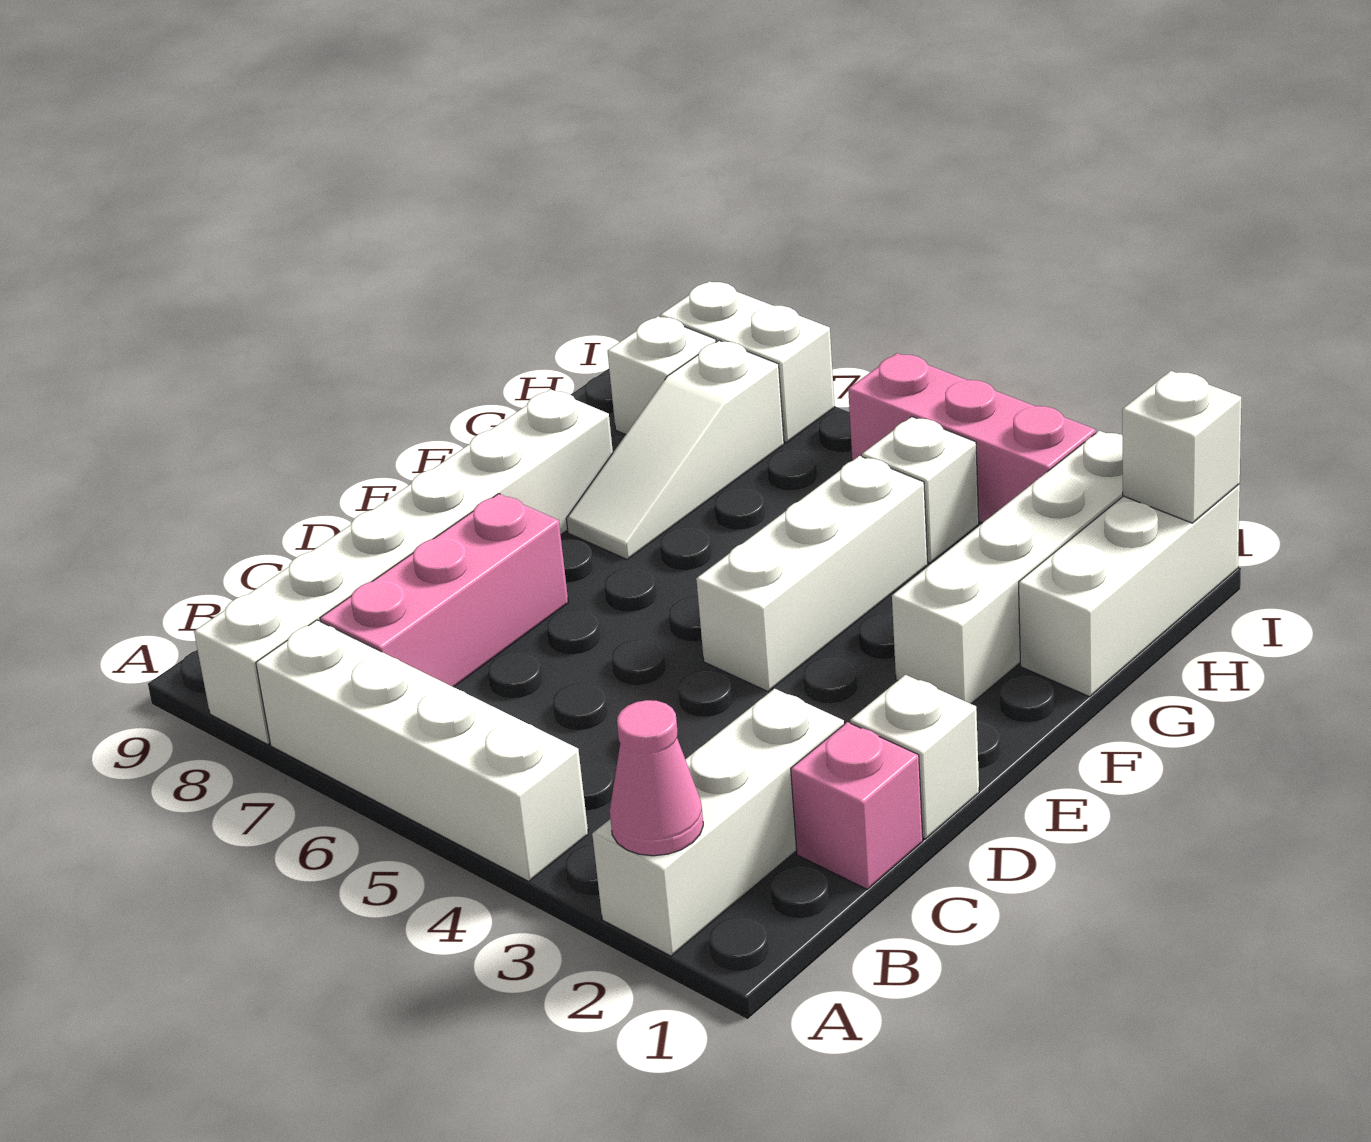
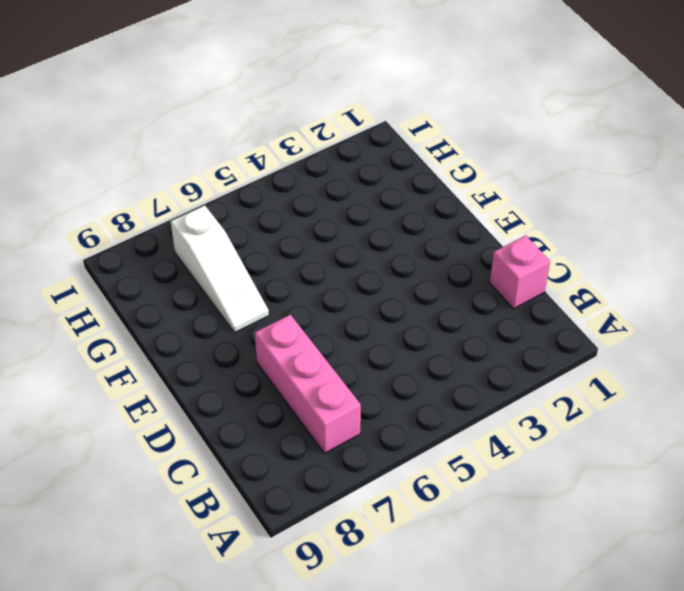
none -> white 1x3 brick [592,689,844,956]
none -> white 1x4 brick [256,620,588,881]
none -> white 1x6 brick [194,389,613,744]

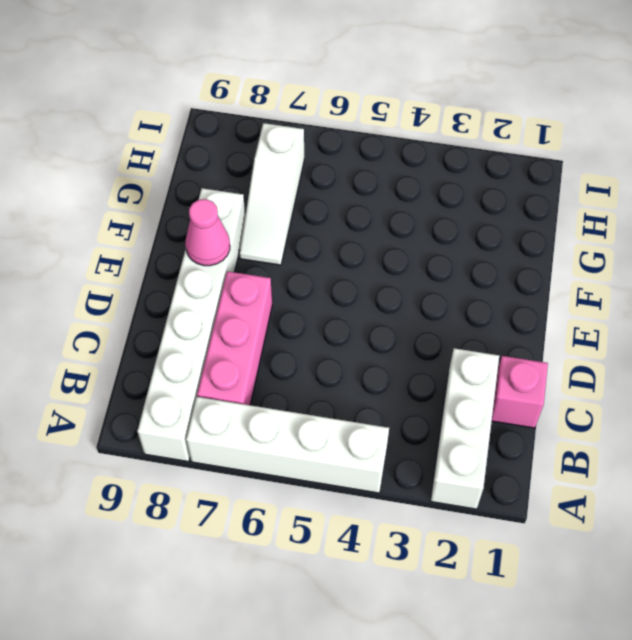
pink 1x1 cone [185,199,230,266] -> pink 1x1 cone moved to [610,700,703,856]
none -> white 1x1 brick [850,675,979,839]
none -> white 1x3 brick [696,456,928,691]
none -> white 1x4 brick [892,431,1123,704]

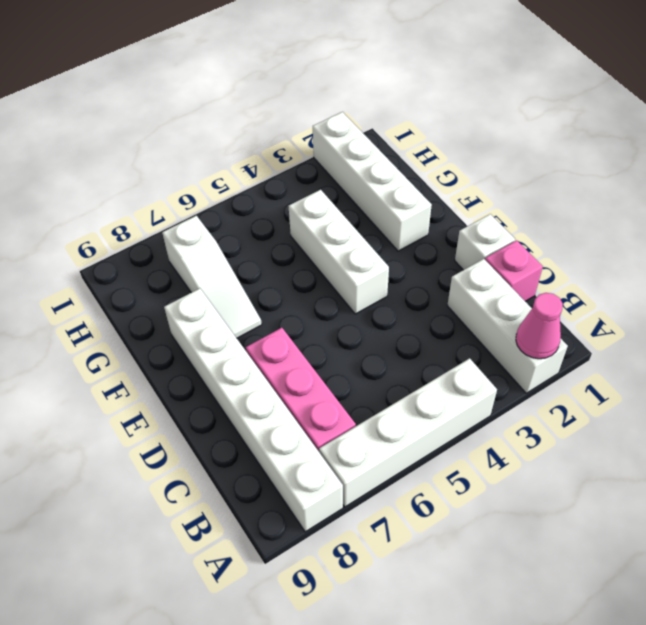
none -> white 1x3 brick [1019,485,1240,697]
none -> white 1x1 brick [862,417,979,563]
none -> white 1x1 brick [608,316,716,435]

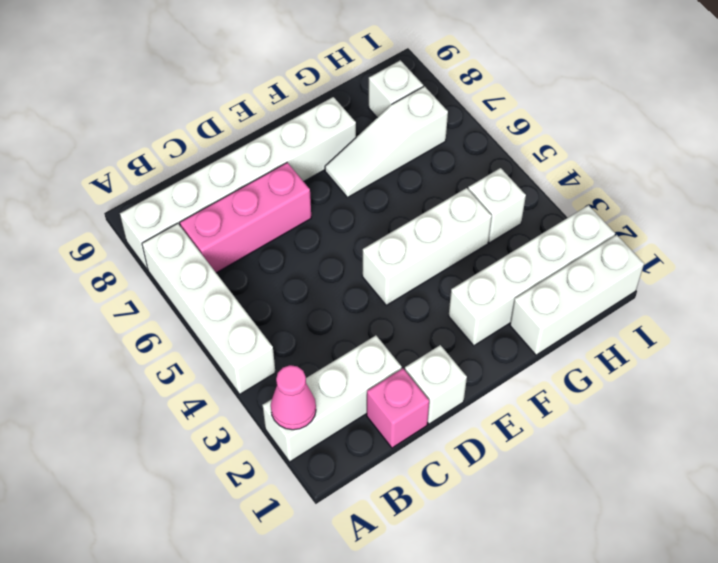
none -> pink 1x3 brick [848,353,1096,523]
none -> white 1x2 brick [660,281,835,443]
none -> white 1x1 brick [1122,371,1241,523]

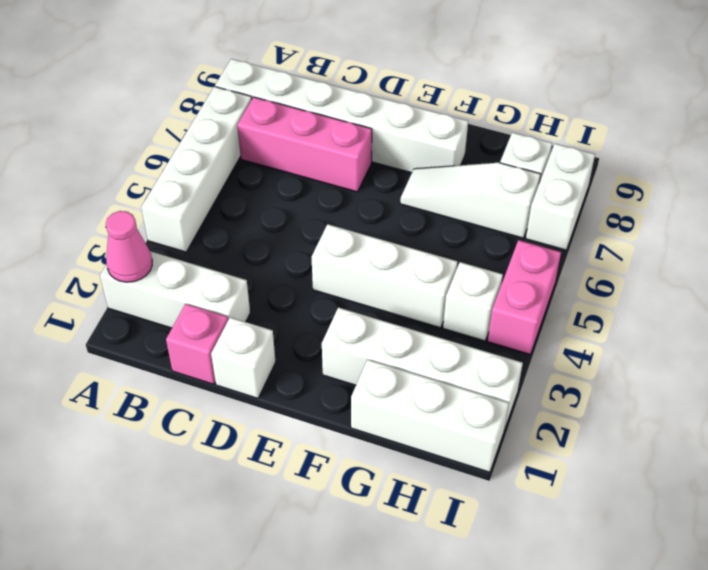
pink 1x2 brick [488,240,561,354] -> pink 1x3 brick [848,353,1096,523]
none -> white 1x1 brick [1122,371,1241,523]

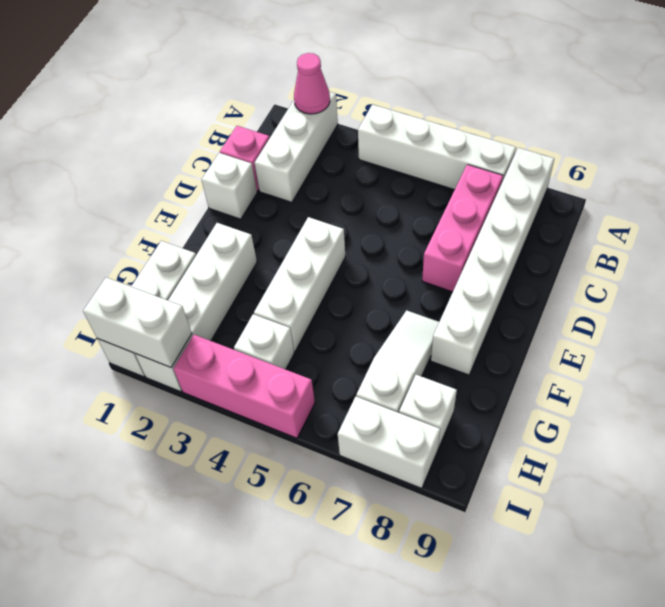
white 1x2 brick [83,277,192,367] -> white 1x1 brick [1122,371,1241,523]

